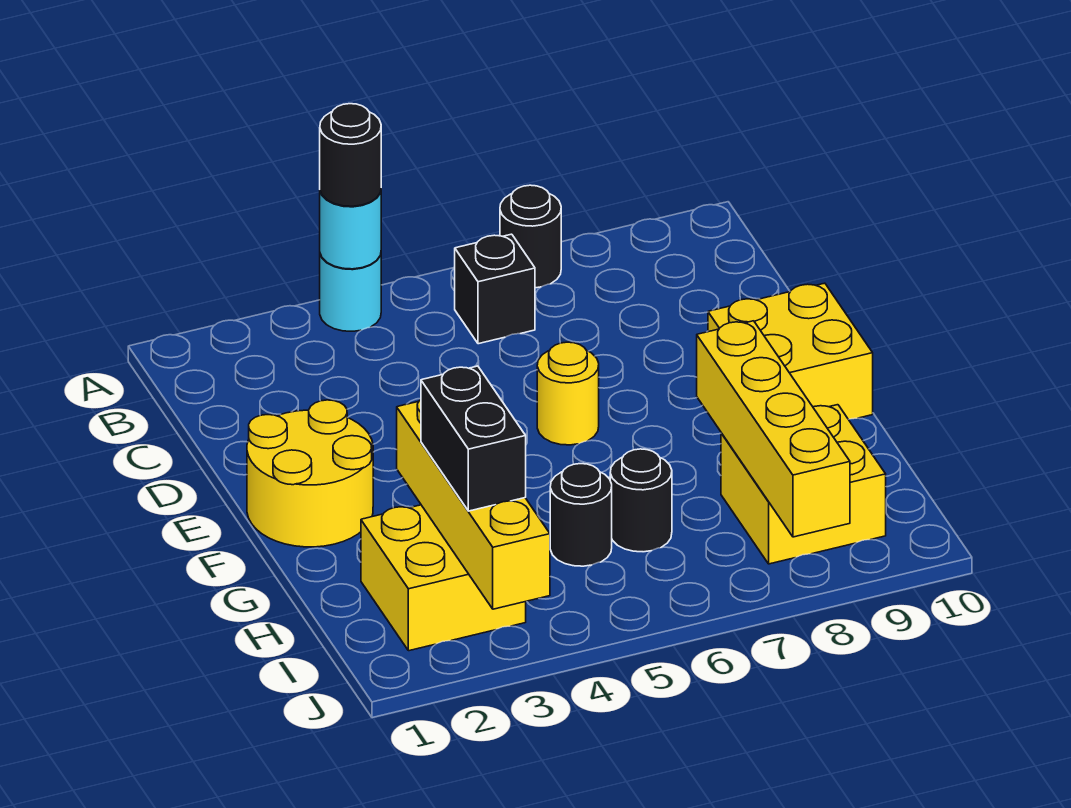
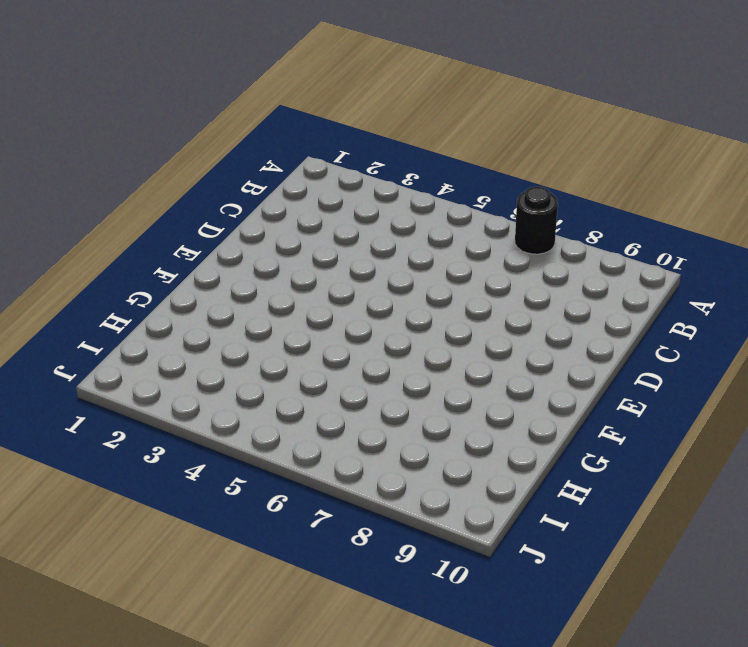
none -> cyan 1x1 round brick [320,254,381,331]
none -> black 1x1 brick [455,234,535,344]
none -> yellow 2x2 round brick [247,400,373,547]

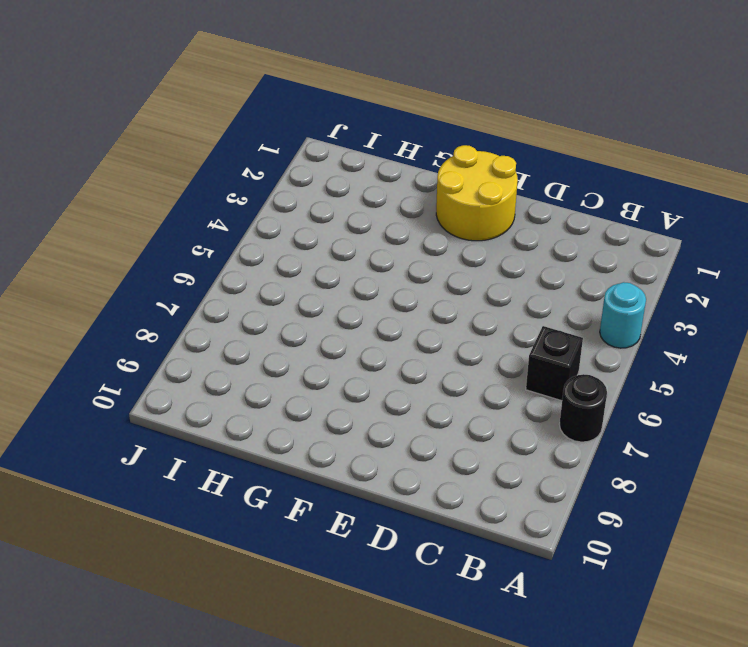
none -> yellow 1x1 round brick [537,342,599,445]
none -> yellow 2x2 brick [708,283,873,419]
none -> yellow 2x2 brick [361,505,526,651]

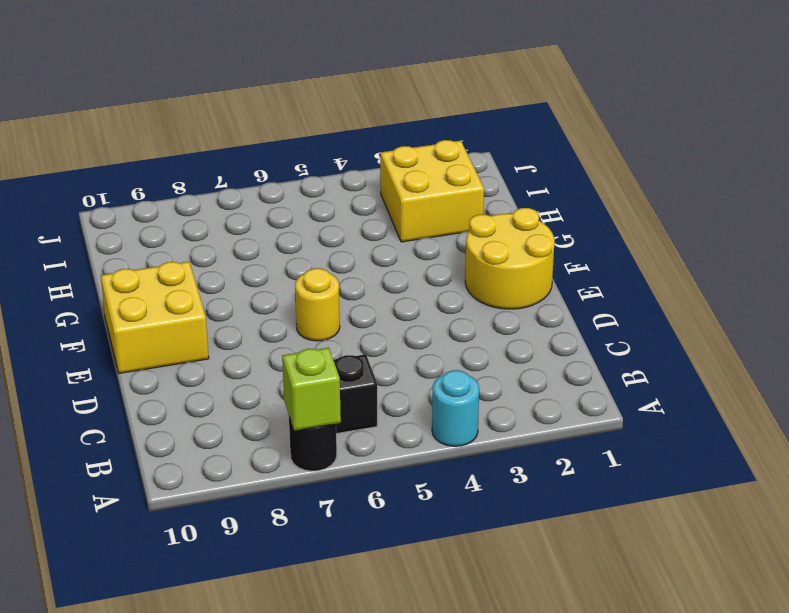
lime 1x1 brick [282,348,341,431] -> none
none -> black 1x1 round brick [550,464,612,566]
none -> black 1x1 round brick [610,449,672,552]
none -> yellow 2x2 brick [721,405,886,564]

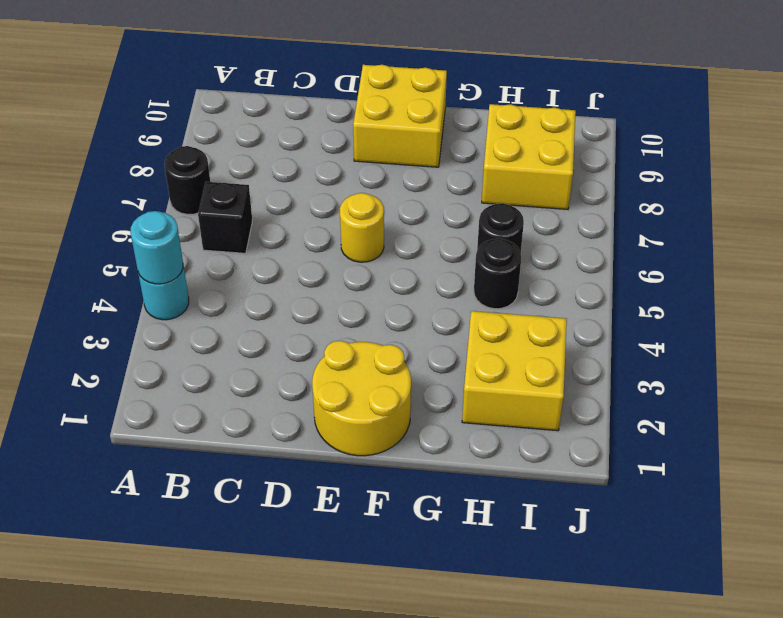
none -> yellow 1x4 brick [397,400,550,609]
none -> yellow 1x4 brick [697,321,850,537]
none -> black 1x1 round brick [320,104,381,206]

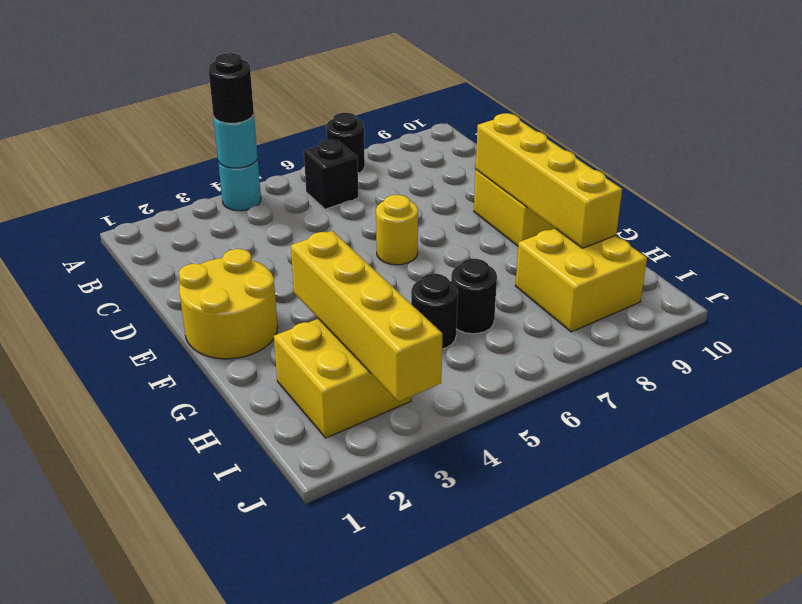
yellow 1x4 brick [476,113,622,248] -> yellow 1x4 brick moved to [697,321,850,537]
none -> black 1x2 brick [421,366,526,511]

